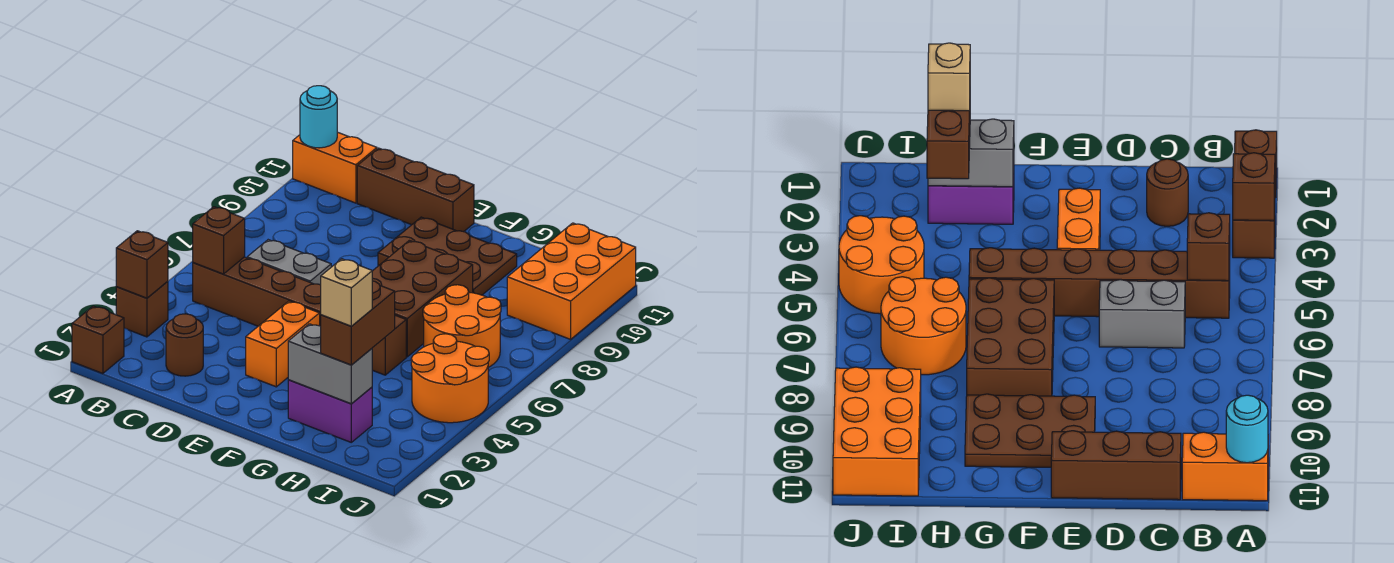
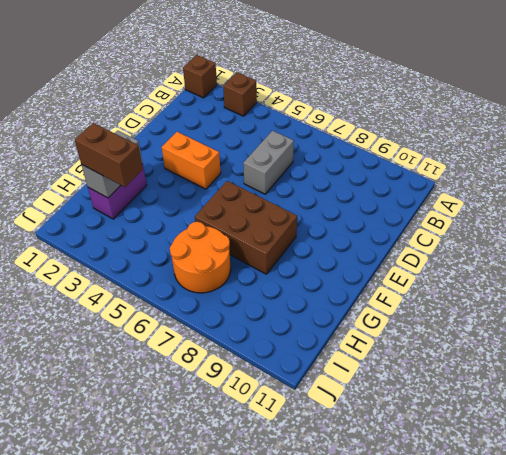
none -> orange 1x2 brick [293,132,377,203]
none -> brown 1x6 brick [193,257,406,375]
none -> brown 1x1 round brick [166,314,203,376]

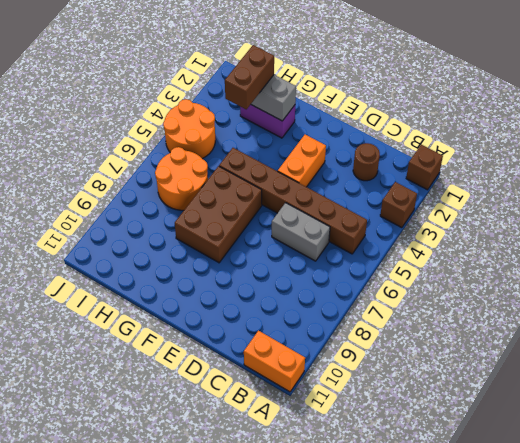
none -> brown 1x3 brick [357,148,474,232]
none -> brown 2x3 plate [378,217,517,295]
none -> orange 2x3 brick [507,223,636,339]

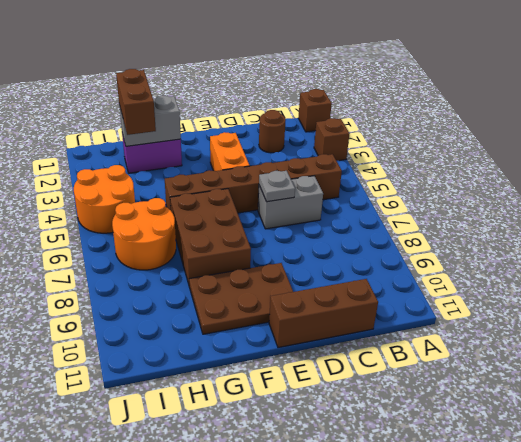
grey 1x1 plate [259,171,295,202] -> none
none -> orange 1x2 brick [293,132,377,203]
none -> orange 2x3 brick [507,223,636,339]
none -> brown 1x1 brick [116,231,168,298]

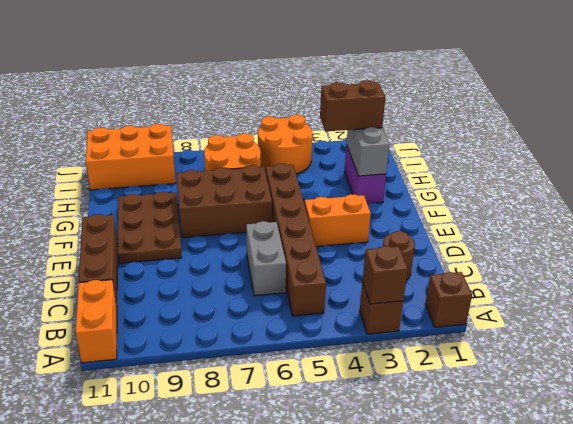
none -> cyan 1x1 round brick [300,86,337,148]
none -> brown 1x1 brick [193,207,245,274]
none -> tan 1x1 brick [321,259,372,326]

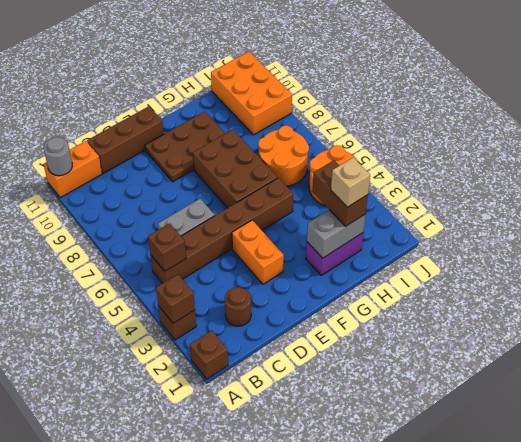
grey 1x1 round brick [44,137,72,176] -> cyan 1x1 round brick [300,86,337,148]

